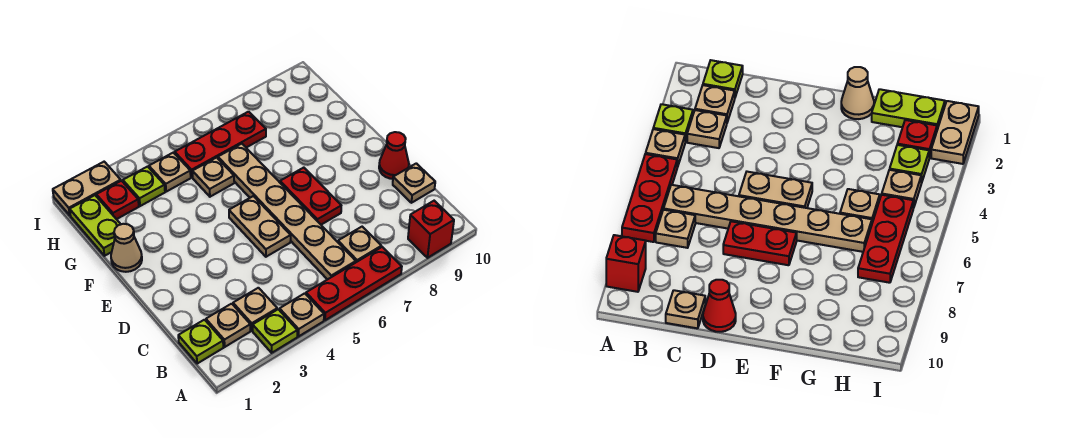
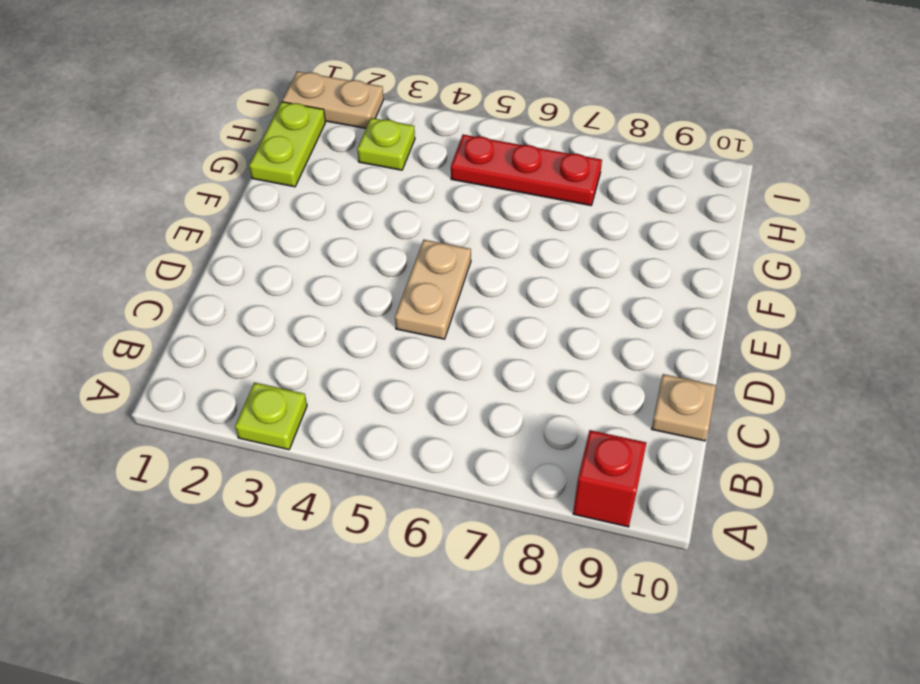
none -> tan 1x1 plate [280,293,324,336]
none -> red 1x3 plate [306,247,402,320]
none -> lime 1x1 plate [178,320,223,364]

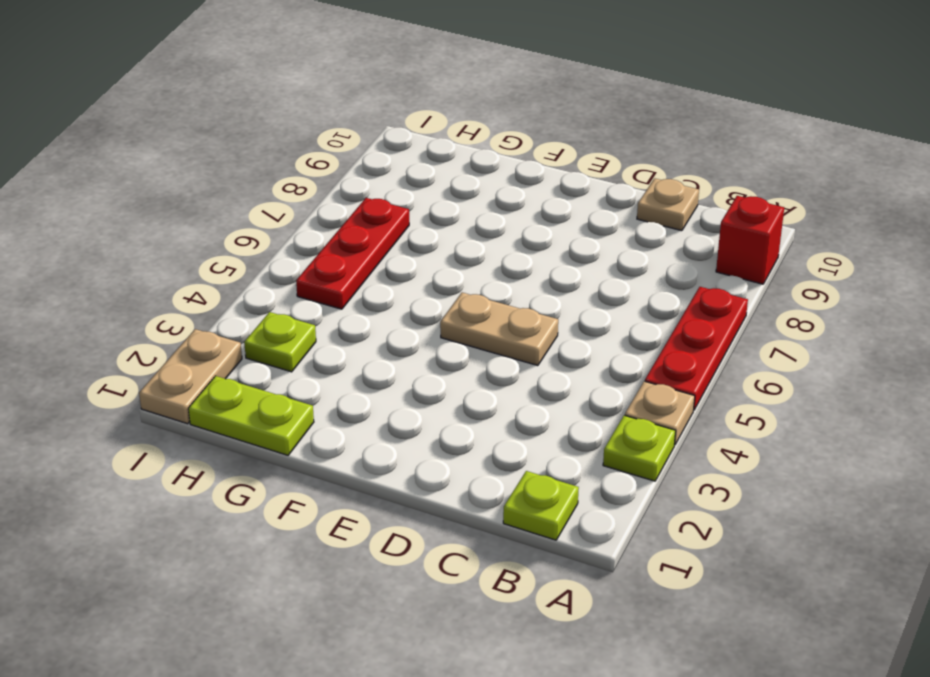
none -> tan 1x1 plate [206,304,250,347]
none -> tan 1x1 plate [233,288,277,331]
none -> tan 1x6 plate [218,144,356,280]

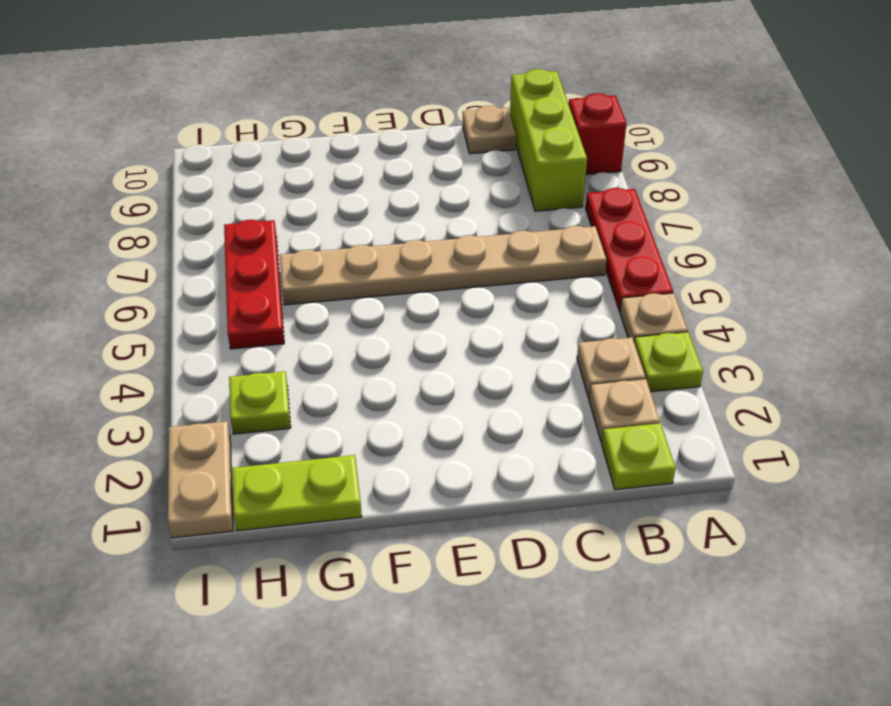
lime 1x3 brick [510,69,587,211] -> none
none -> tan 1x1 plate [338,227,381,262]
none -> tan 1x2 plate [229,196,291,257]
none -> red 1x2 plate [280,168,341,225]

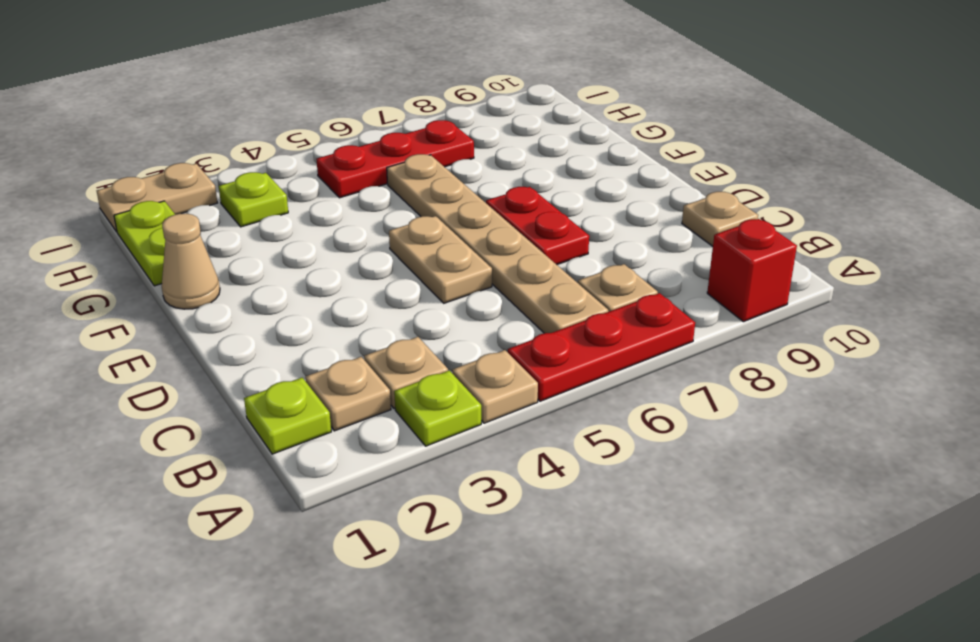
none -> red 1x1 cone [379,132,409,179]
none -> tan 1x1 plate [192,157,234,197]
none -> red 1x1 plate [96,181,139,219]

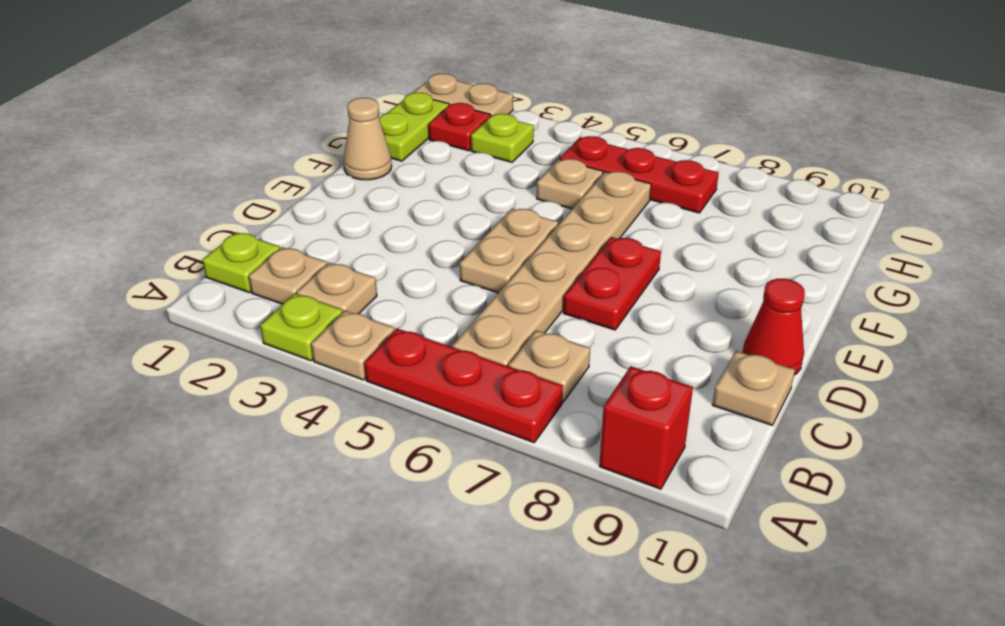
none -> tan 1x1 plate [149,153,191,192]

